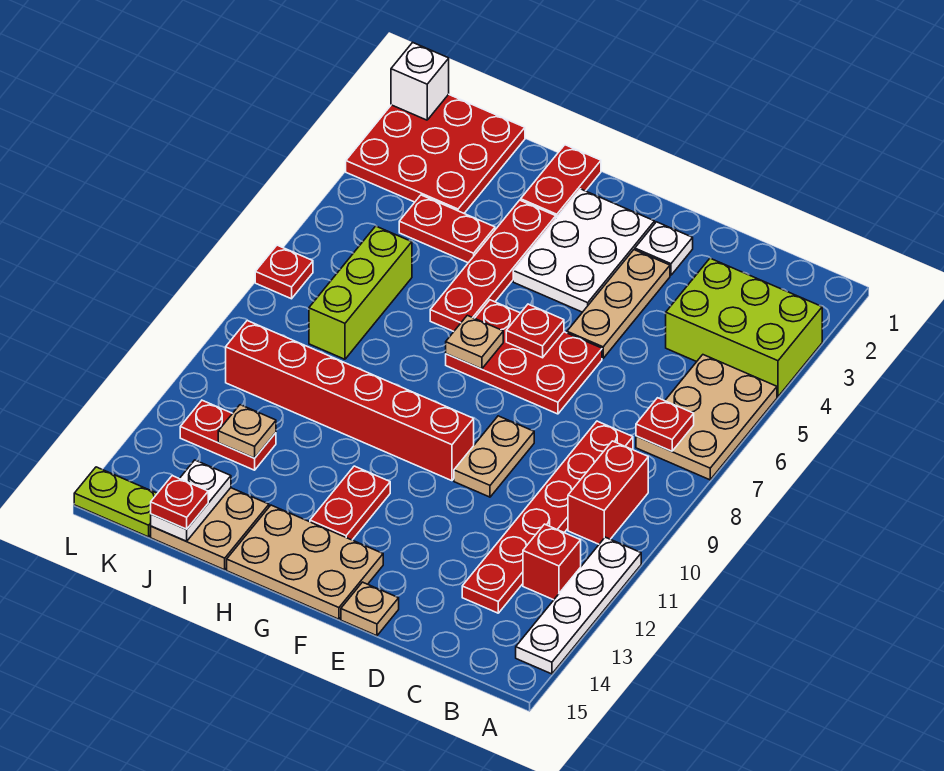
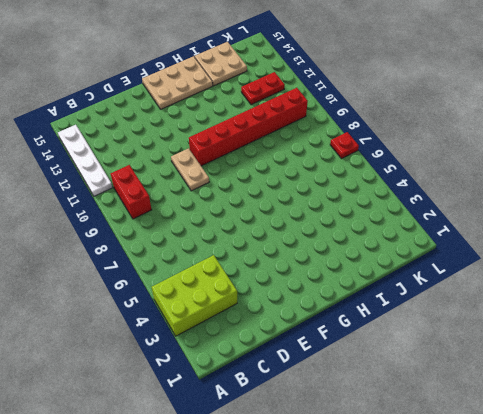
none -> tan 2x3 plate [636,355,777,480]
none -> red 1x1 brick [523,524,581,600]
none -> red 1x6 plate [462,421,633,613]
none -> white 1x1 plate [635,222,693,275]

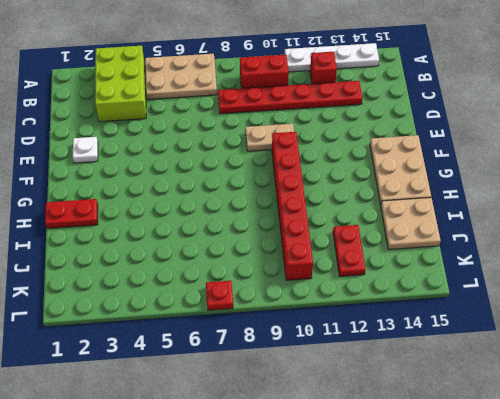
none -> tan 1x3 plate [567,250,670,358]
none -> red 2x3 plate [446,300,602,414]
none -> tan 1x1 plate [341,582,399,636]
none -> white 2x3 plate [513,189,655,312]

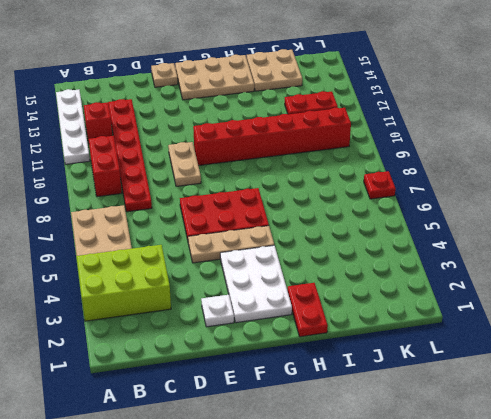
tan 1x3 plate [188,226,274,263] -> tan 1x3 plate turned to [567,250,670,358]
none -> red 1x2 plate [310,466,390,540]
none -> red 1x4 plate [430,200,556,331]
none -> red 1x2 plate [399,195,495,263]
none -> red 3x3 plate [346,94,525,213]

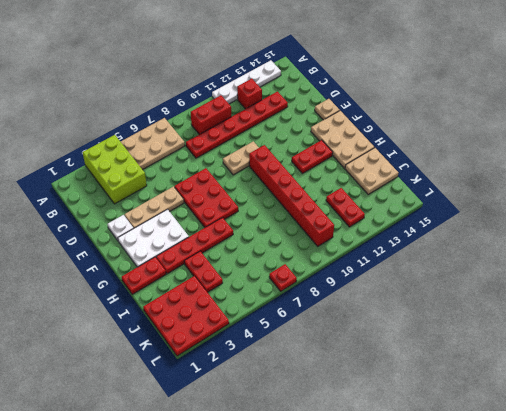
none -> lime 1x3 brick [309,226,412,359]
none -> lime 1x2 plate [74,467,157,537]
none -> red 1x1 plate [636,398,694,451]
none -> red 1x1 plate [506,304,564,358]

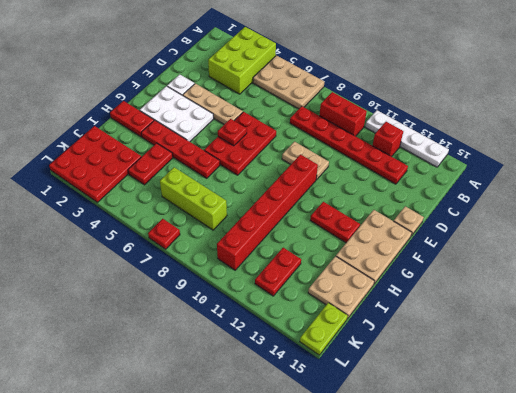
none -> red 1x1 plate [636,398,694,451]
none -> tan 1x1 plate [446,315,503,369]
none -> tan 1x1 plate [218,405,276,458]
none -> white 1x2 plate [151,460,231,541]

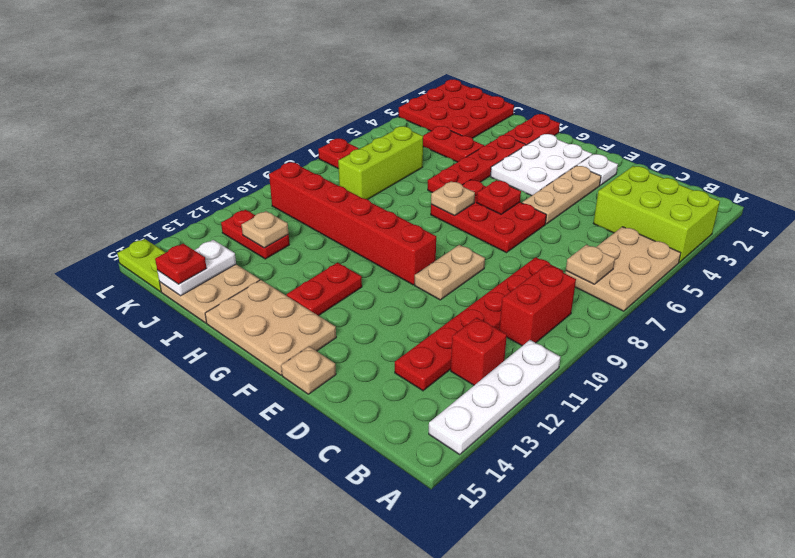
tan 1x1 plate [566,245,615,284] -> red 1x1 plate [636,398,694,451]
none -> white 1x1 brick [391,42,449,120]

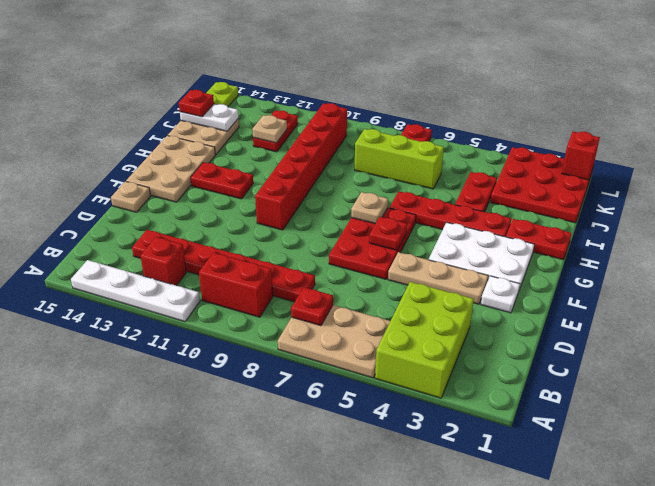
red 1x1 brick [562,132,600,180] -> white 1x1 brick [391,42,449,120]
none -> tan 1x2 plate [454,416,534,497]

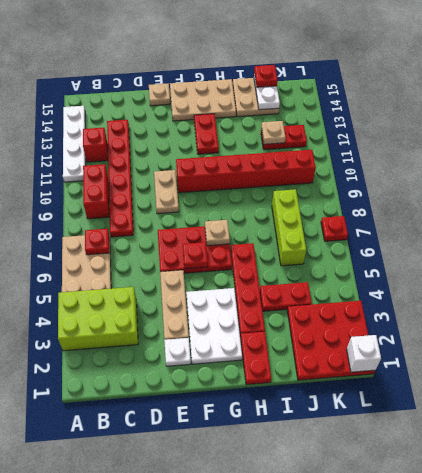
none -> lime 1x2 plate [74,467,157,537]

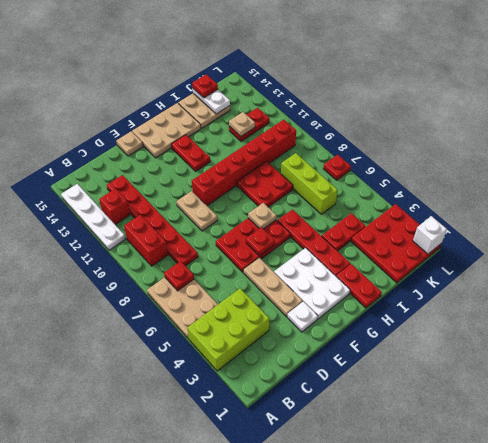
red 2x2 plate [237,161,293,207] -> none
none -> lime 1x2 plate [74,467,157,537]

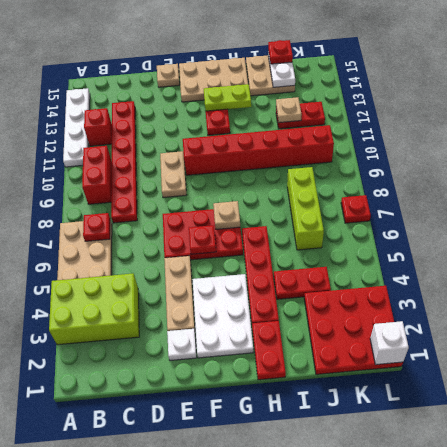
lime 1x2 plate [204,84,251,111] -> lime 1x2 plate moved to [74,467,157,537]

